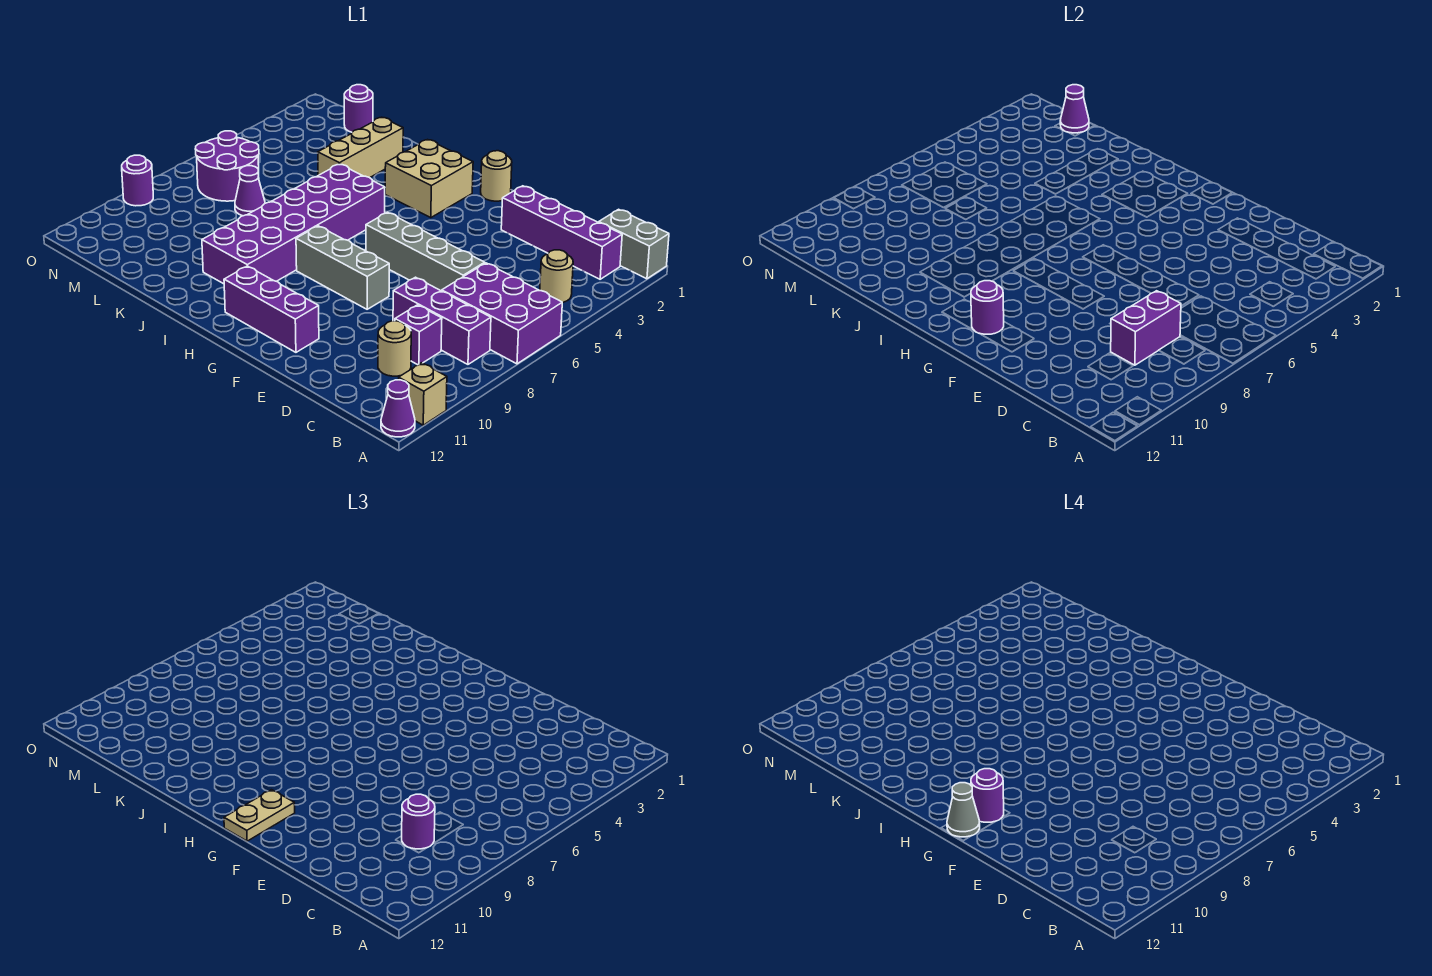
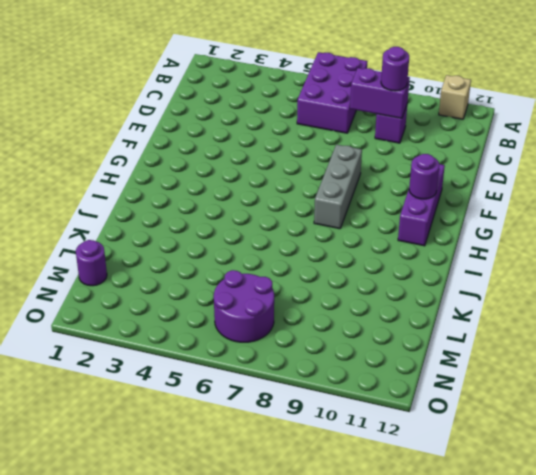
none -> grey 1x2 brick [599,209,669,279]
none -> purple 1x1 cone [381,380,415,437]
none -> purple 1x4 brick [501,186,622,279]

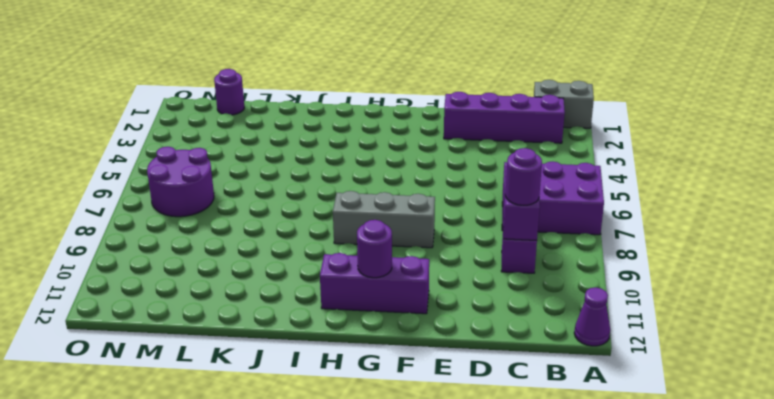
none -> tan 1x1 brick [399,363,447,425]
none -> tan 1x1 round brick [540,250,573,303]
none -> purple 1x3 brick [393,277,491,364]

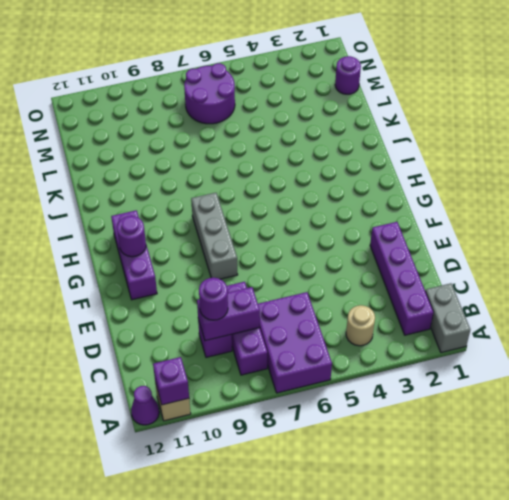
purple 1x1 brick [153,357,189,405] -> none
none -> tan 1x1 round brick [378,321,411,376]
none -> grey 1x4 brick [366,212,485,291]
none -> tan 1x1 round brick [481,151,512,201]

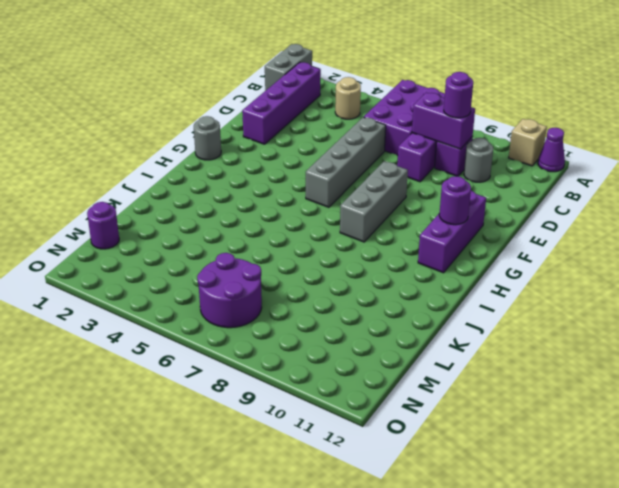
grey 1x1 round brick [464,138,493,182] -> tan 1x1 round brick [378,321,411,376]
grey 1x1 round brick [194,116,221,160] -> tan 1x1 round brick [481,151,512,201]
none -> tan 2x2 brick [385,140,473,218]
none -> purple 2x6 brick [202,164,385,284]
none -> tan 1x3 brick [318,117,403,178]

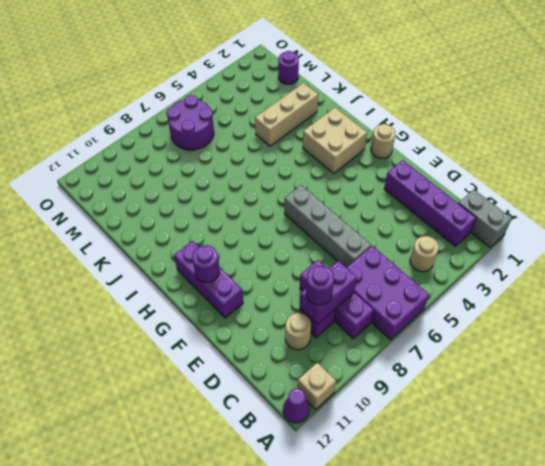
none -> grey 1x3 brick [296,226,389,309]
none -> purple 2x6 brick [202,164,385,284]
none -> purple 1x1 cone [235,166,265,216]

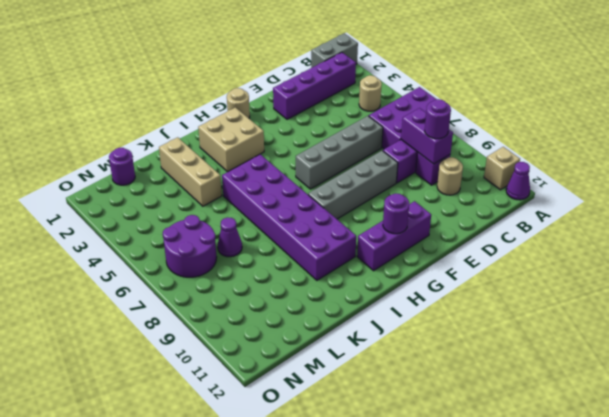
grey 1x4 brick [308,151,398,219] -> grey 1x3 brick [296,226,389,309]
none -> purple 1x1 round brick [122,155,153,206]
none -> purple 1x1 cone [1060,85,1089,133]
none -> tan 1x2 plate [224,790,295,841]

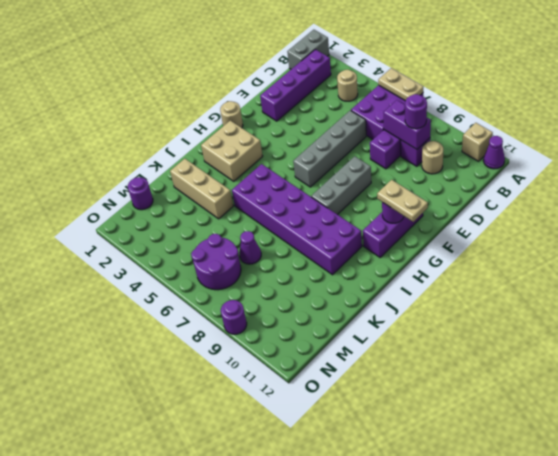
tan 1x2 plate [378,68,423,101] -> none
none -> purple 1x1 cone [1060,85,1089,133]
none -> purple 1x1 round brick [971,769,1004,822]
none -> grey 1x1 cone [947,783,980,837]

